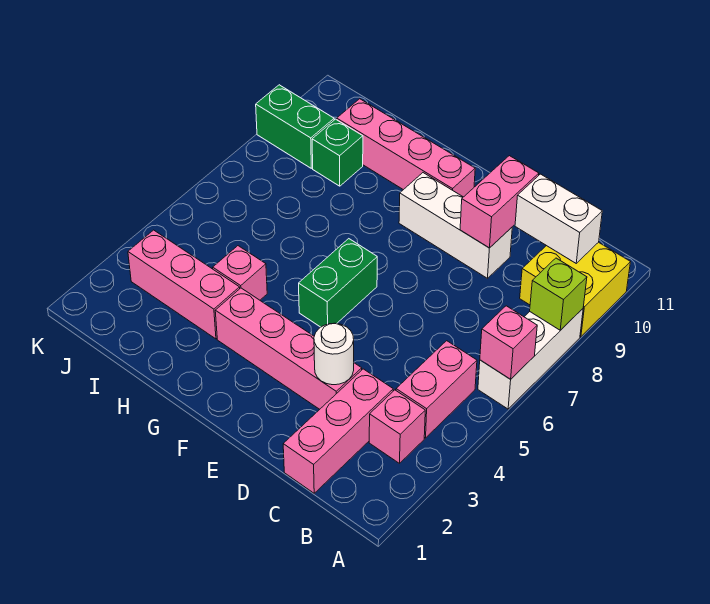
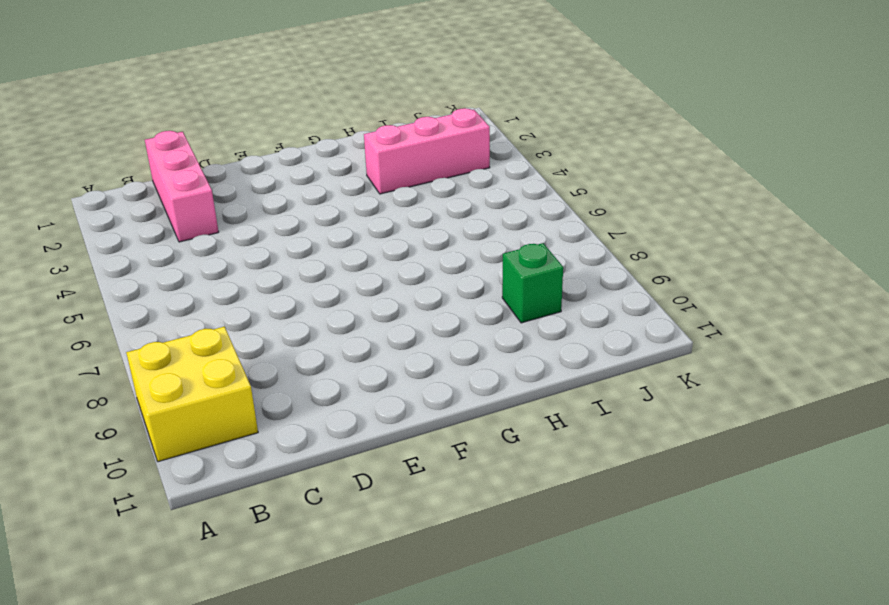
none -> white 1x3 brick [478,309,583,409]
none -> pink 1x1 brick [369,390,425,463]
none -> pink 1x2 brick [396,341,477,438]

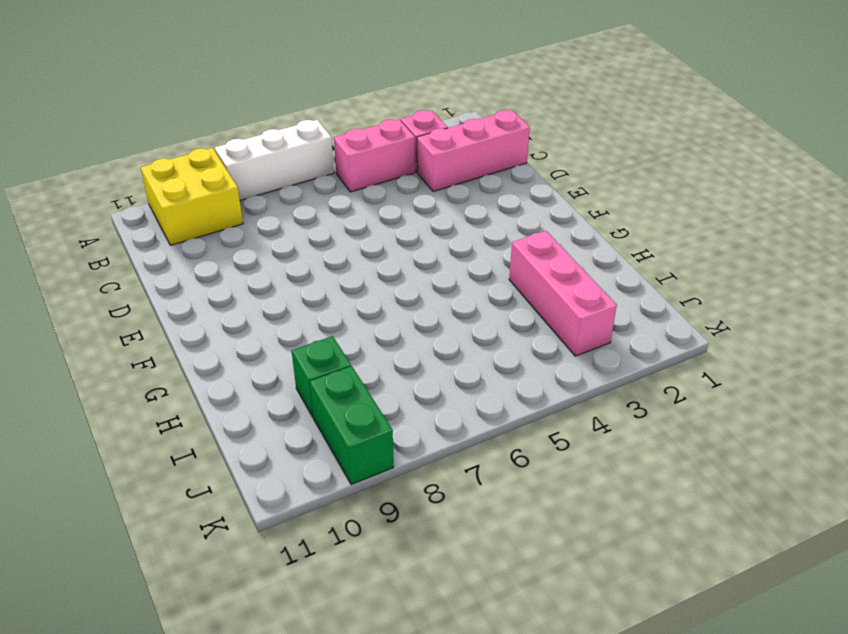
none -> pink 1x4 brick [215,288,362,409]
none -> white 1x3 brick [399,173,512,278]
none -> green 1x2 brick [299,239,377,327]

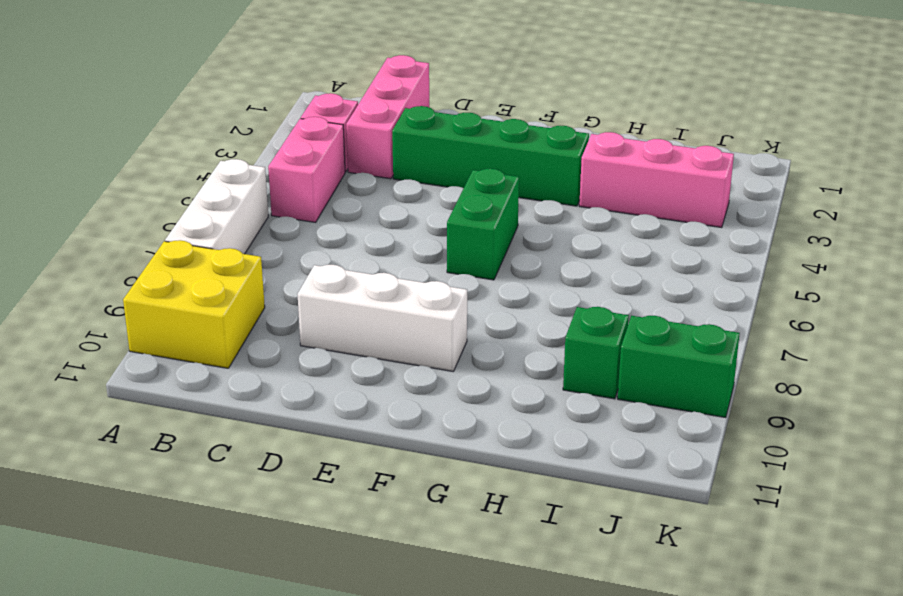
green 1x4 brick [392,106,589,206] -> pink 1x4 brick [215,288,362,409]
none -> pink 1x4 brick [337,99,475,197]
none -> pink 1x1 brick [213,246,267,300]
none -> pink 1x1 brick [480,306,537,379]

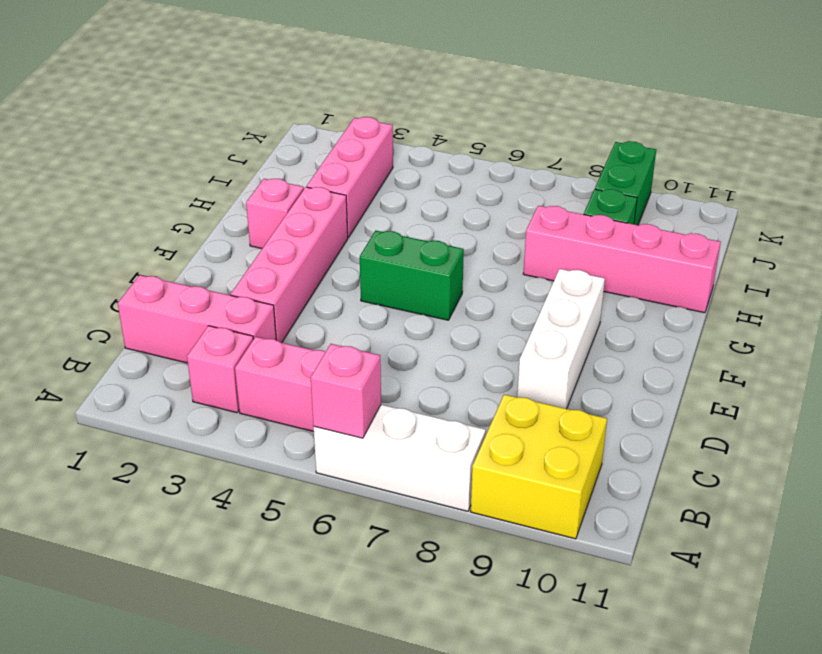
pink 1x1 brick [246,179,304,249] -> pink 1x1 brick moved to [213,246,267,300]
pink 1x4 brick [523,206,721,313] -> pink 1x4 brick turned to [337,99,475,197]
none -> lime 1x1 brick [530,258,587,330]
none -> white 1x2 brick [515,174,602,263]
none -> white 1x1 round brick [314,323,354,385]

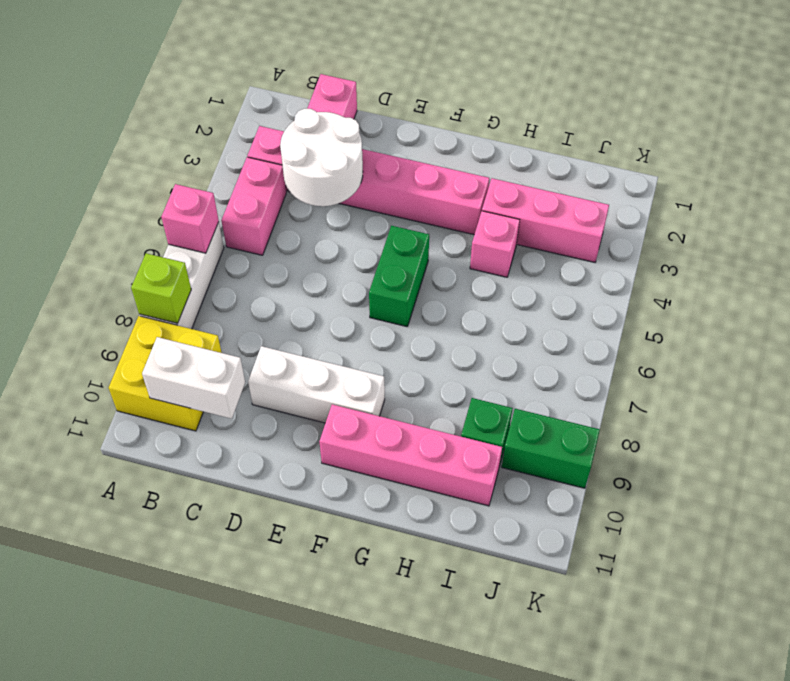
white 2x2 round brick [280,109,363,206] -> white 1x1 round brick [314,323,354,385]
none -> pink 1x2 brick [460,156,539,248]

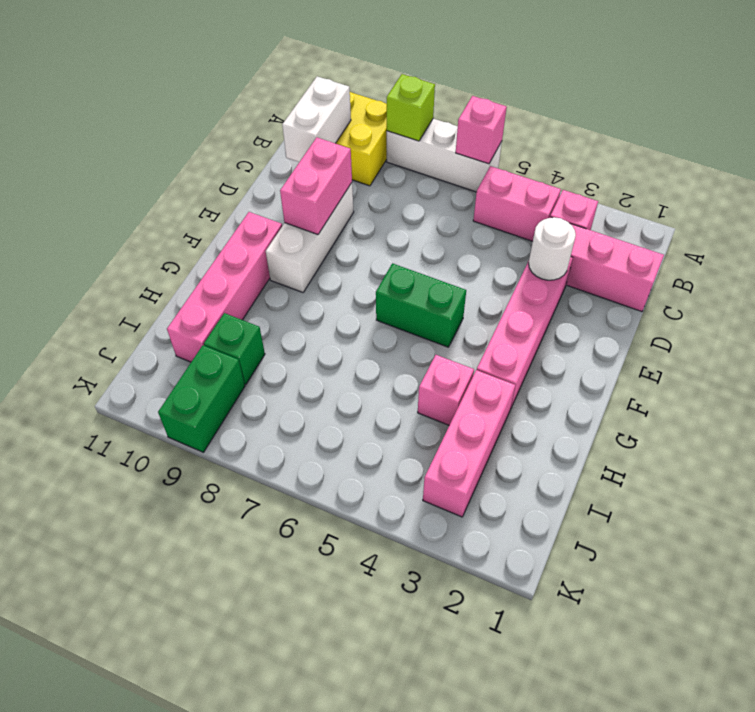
pink 1x2 brick [280,137,352,234] -> pink 1x2 brick turned to [460,156,539,248]

